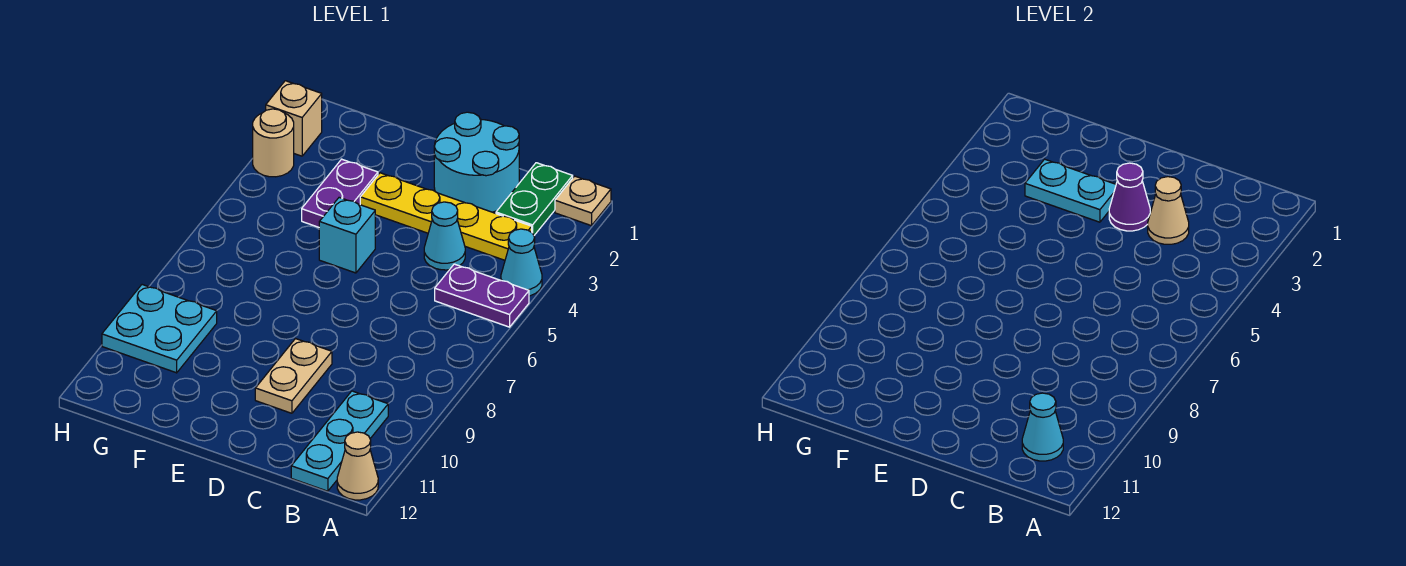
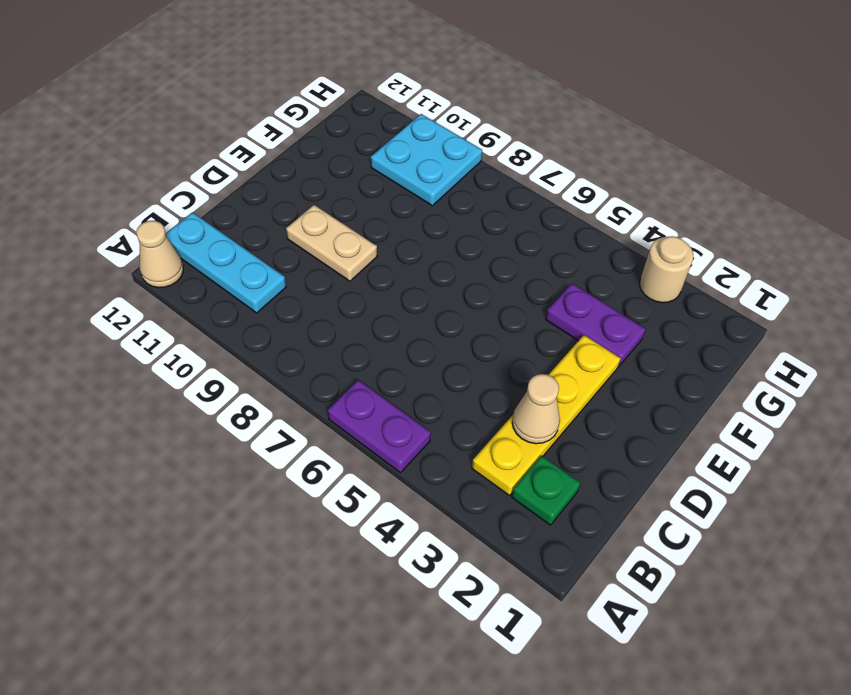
purple 1x2 plate [328,380,431,473] -> purple 1x2 plate turned to [435,264,529,327]
green 1x1 plate [512,456,580,525] -> green 1x2 plate [496,163,573,235]
none -> tan 1x1 plate [555,176,611,226]
none -> cyan 1x1 cone [501,229,542,296]
none -> cyan 2x2 round brick [434,112,519,212]

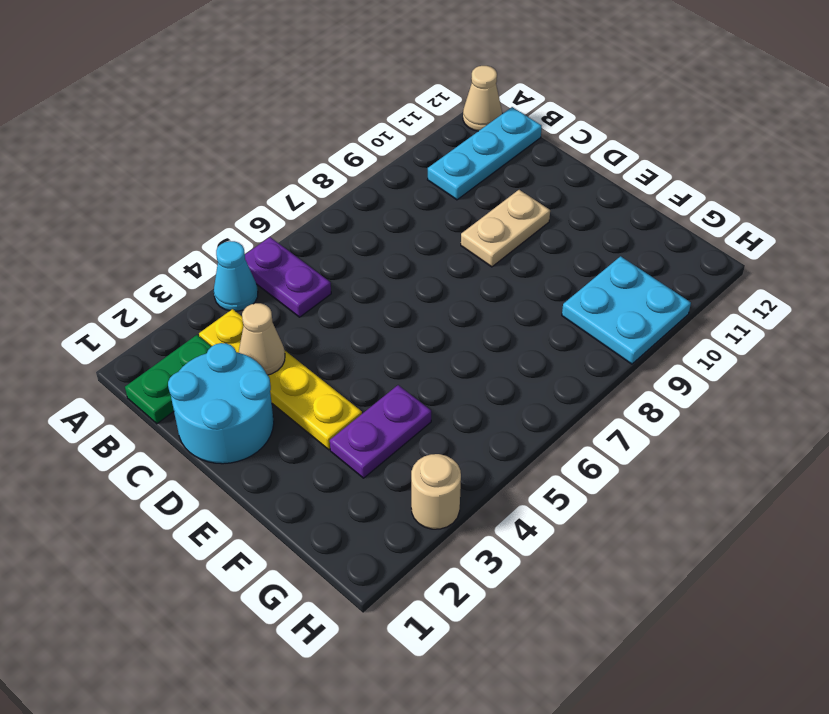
none -> tan 1x1 plate [555,176,611,226]
none -> cyan 1x1 cone [424,202,465,270]
none -> cyan 1x1 brick [319,197,375,273]

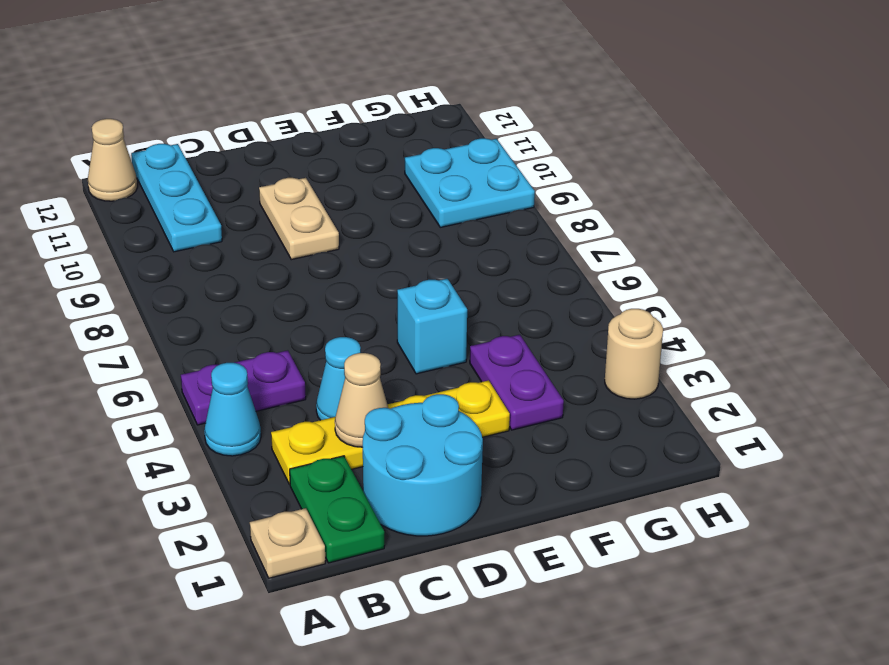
none -> tan 1x1 brick [266,81,322,156]
none -> cyan 1x1 cone [1022,393,1063,461]
none -> purple 1x1 cone [1109,163,1150,231]

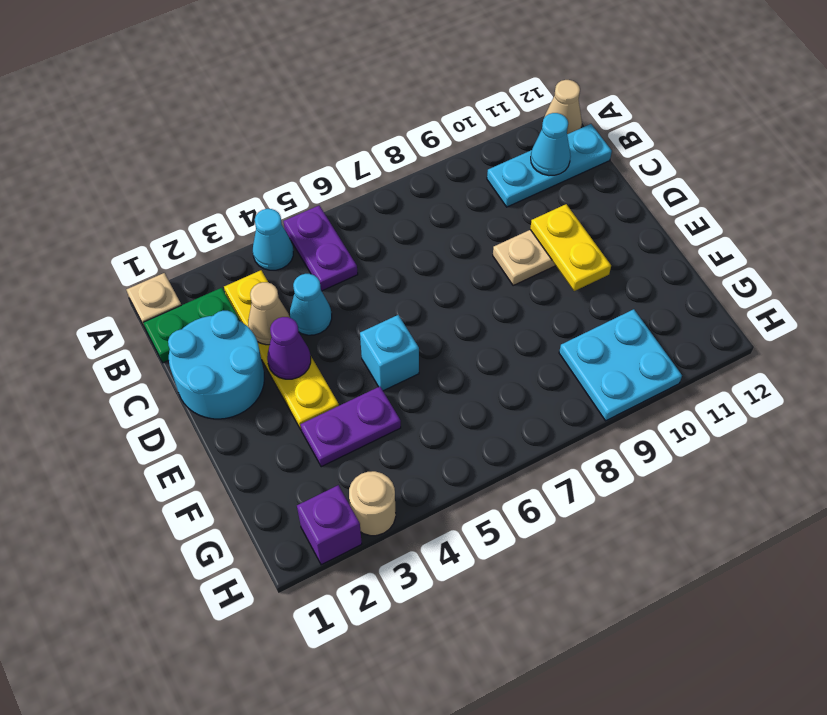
yellow 1x2 plate [530,204,611,291] -> none
purple 1x1 brick [297,485,362,565] -> tan 1x1 brick [266,81,322,156]
none -> cyan 1x2 plate [1025,159,1116,222]

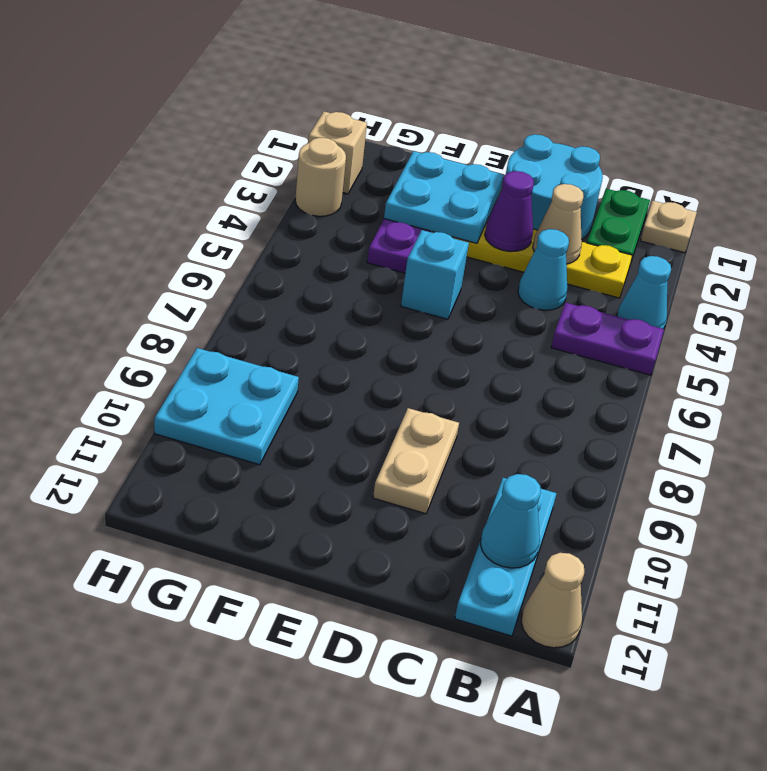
cyan 2x2 plate [384,151,503,243] -> cyan 1x2 plate [1025,159,1116,222]

